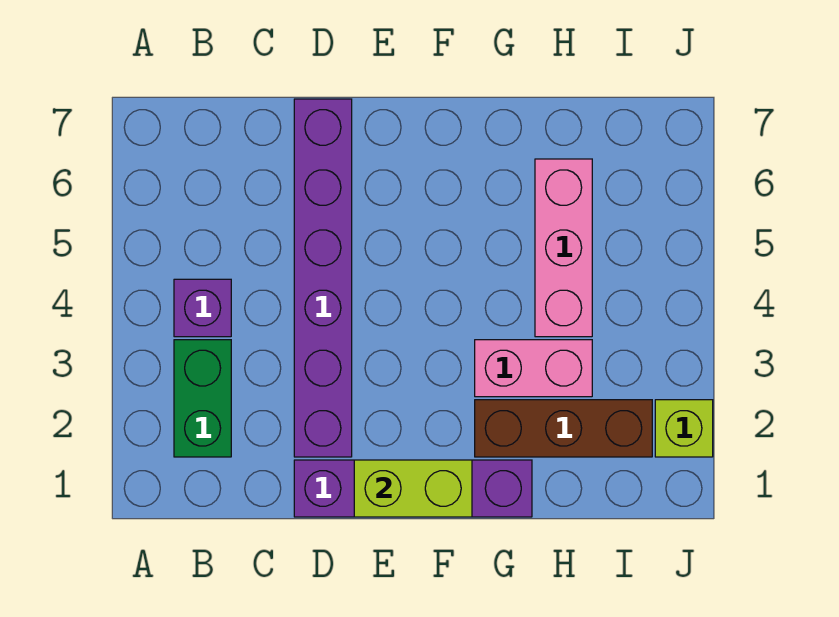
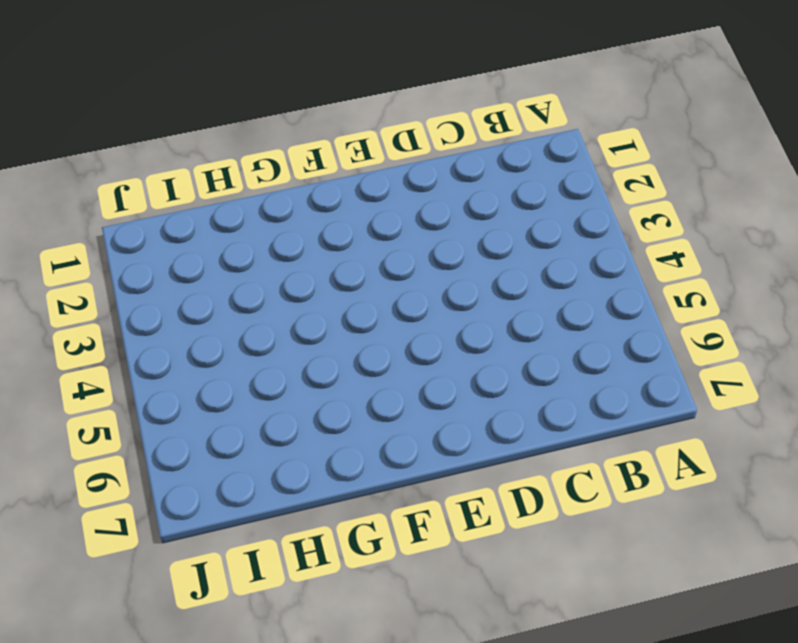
none -> green 1x2 brick [174,340,231,457]
none -> purple 1x1 brick [174,279,231,337]

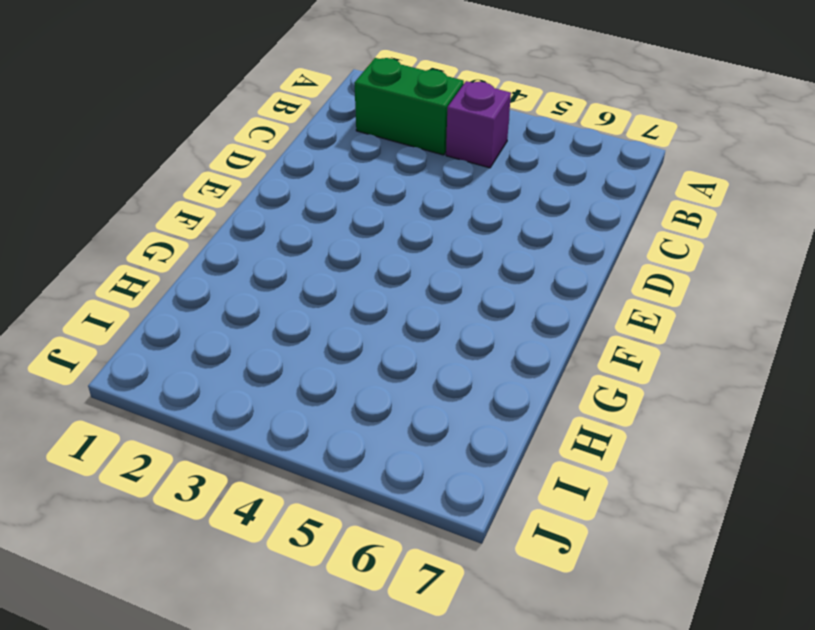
none -> purple 1x4 brick [294,460,532,517]
none -> purple 1x6 brick [294,99,352,457]

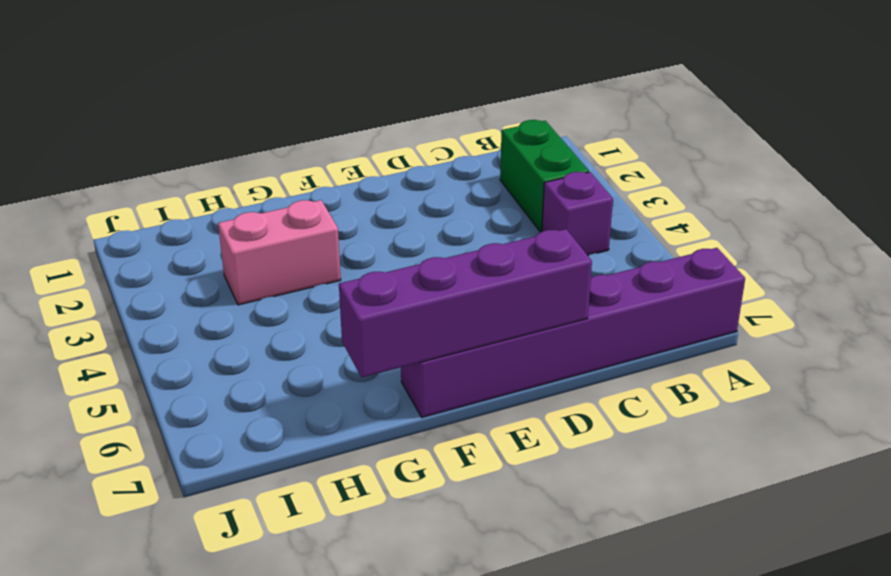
purple 1x6 brick [401,248,745,417] -> purple 1x6 brick turned to [294,99,352,457]
purple 1x4 brick [339,229,592,378] -> purple 1x4 brick moved to [294,460,532,517]
none -> brown 1x3 brick [475,400,652,457]
none -> pink 1x3 brick [535,159,592,337]

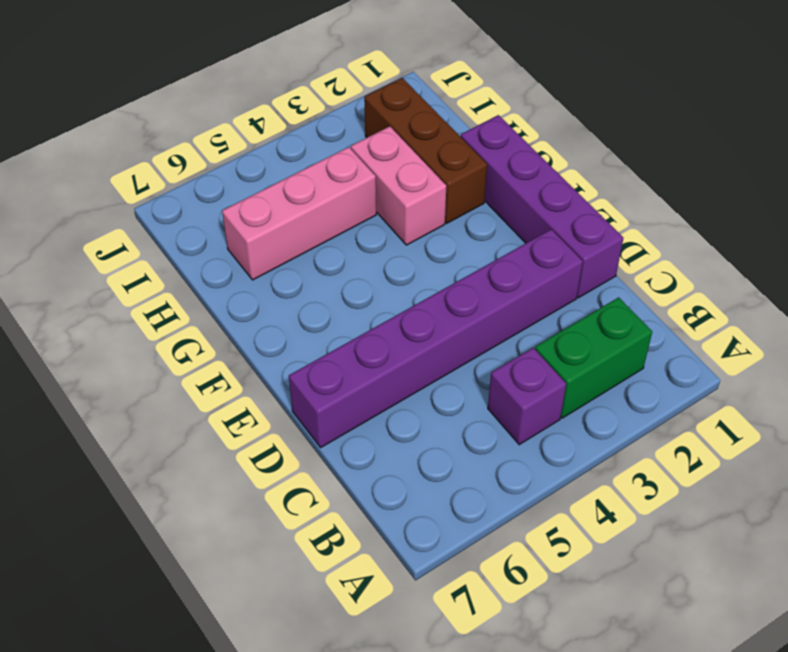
none -> lime 1x1 brick [655,400,713,457]
none -> lime 1x2 brick [354,460,472,517]

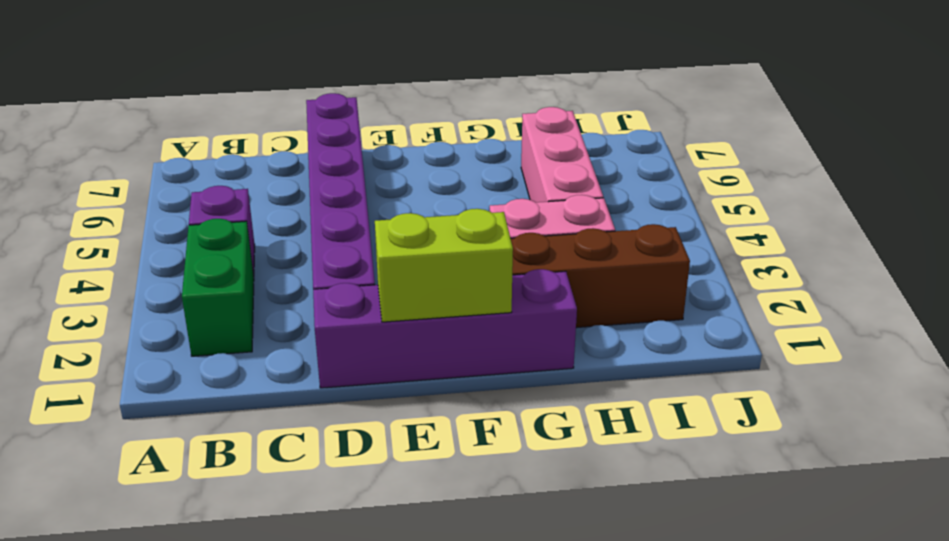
none -> lime 1x1 brick [655,400,713,457]

